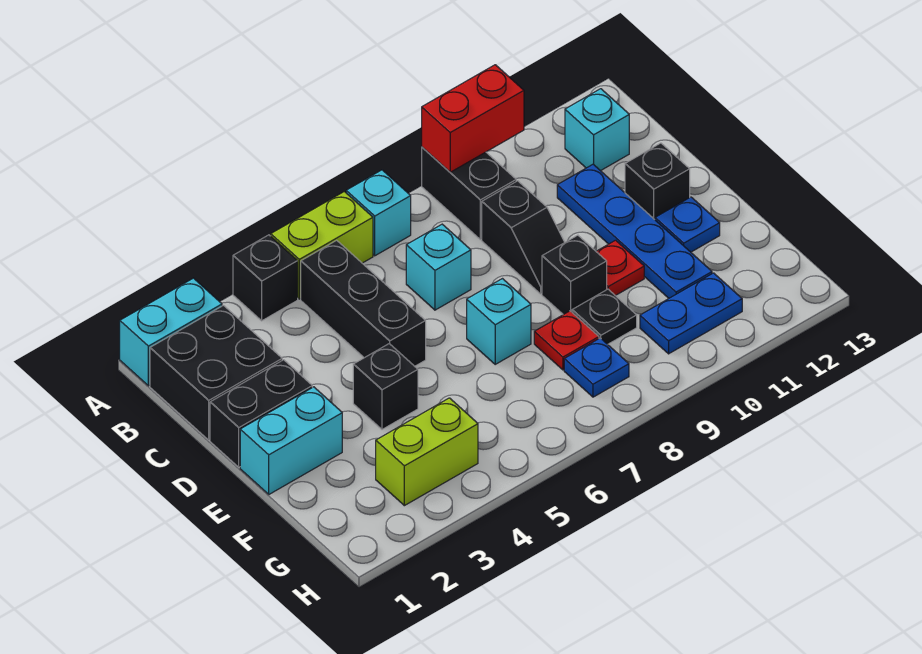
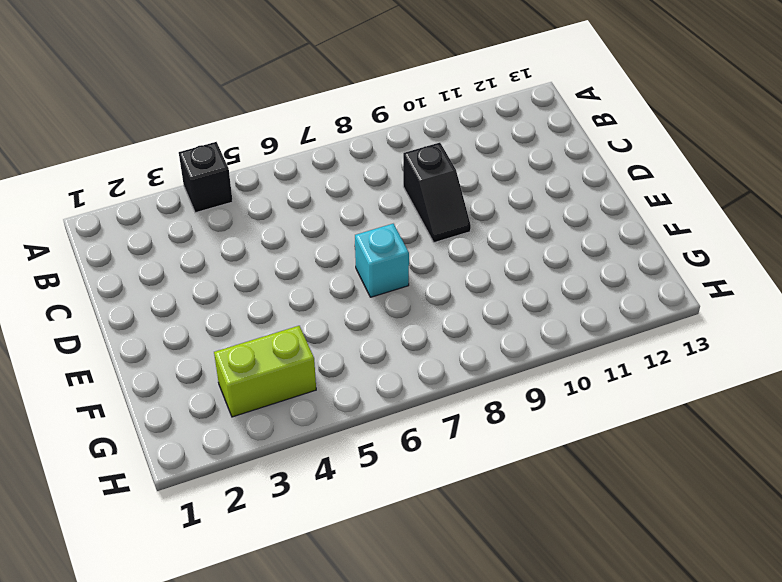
none -> cyan 1x2 brick [120,278,222,386]
none -> lime 1x2 brick [271,192,373,299]
none -> cyan 1x1 brick [346,170,411,256]

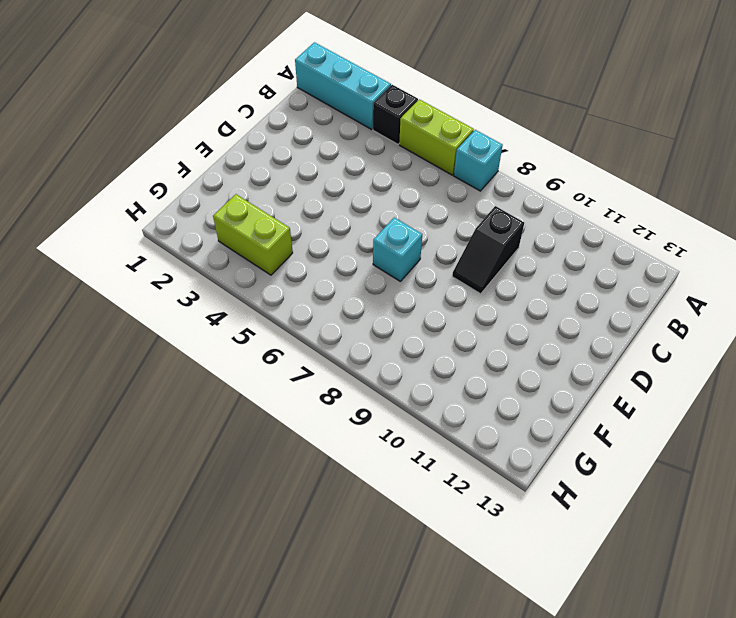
cyan 1x3 brick [295,42,391,129] -> cyan 1x2 brick [120,278,222,386]
none -> black 1x2 brick [422,147,516,240]
none -> black 2x2 brick [150,305,282,440]
none -> black 1x3 brick [301,240,426,366]

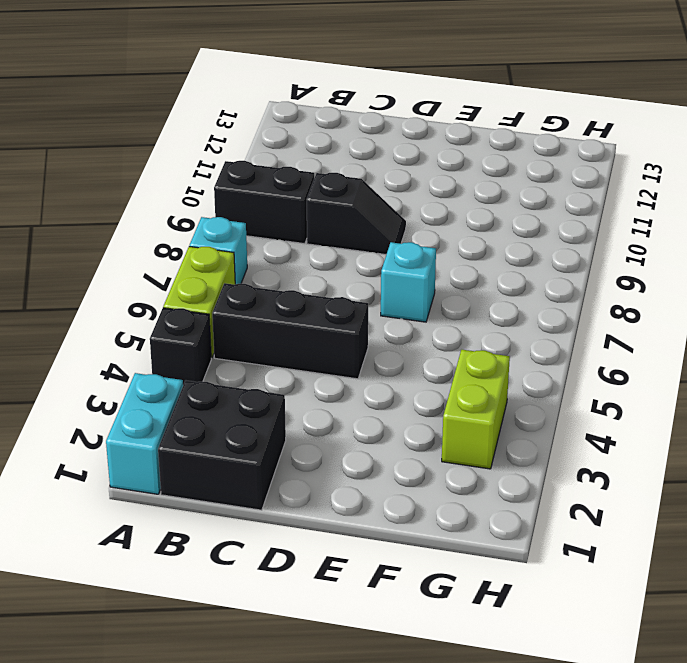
none -> cyan 1x1 brick [565,89,629,171]
none -> cyan 1x1 brick [406,224,471,310]
none -> blue 1x4 plate [557,164,712,298]

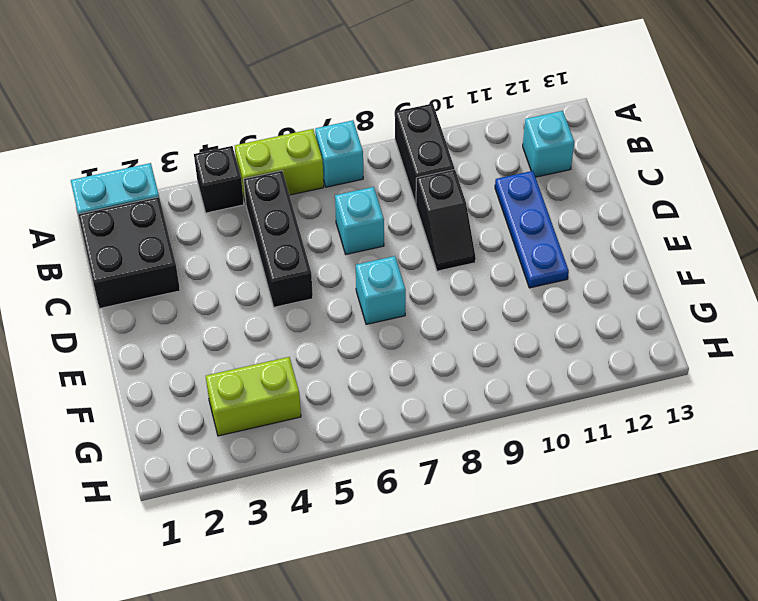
blue 1x3 plate [495,171,569,288] -> blue 1x4 plate [557,164,712,298]
none -> black 1x2 brick [210,360,312,467]
none -> black 1x1 brick [625,143,690,220]
none -> cyan 1x2 brick [240,387,342,494]

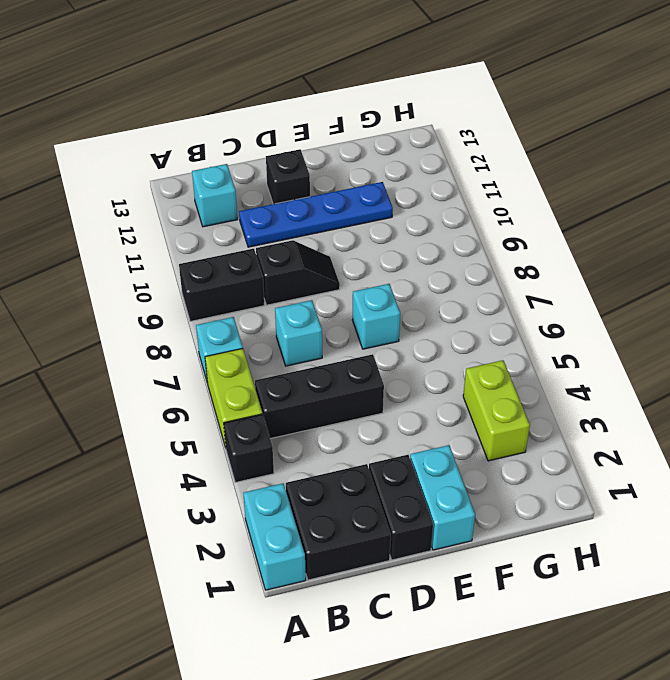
none -> black 1x1 brick [353,344,418,429]
none -> black 1x1 brick [542,235,607,315]
none -> red 1x1 plate [596,240,644,296]

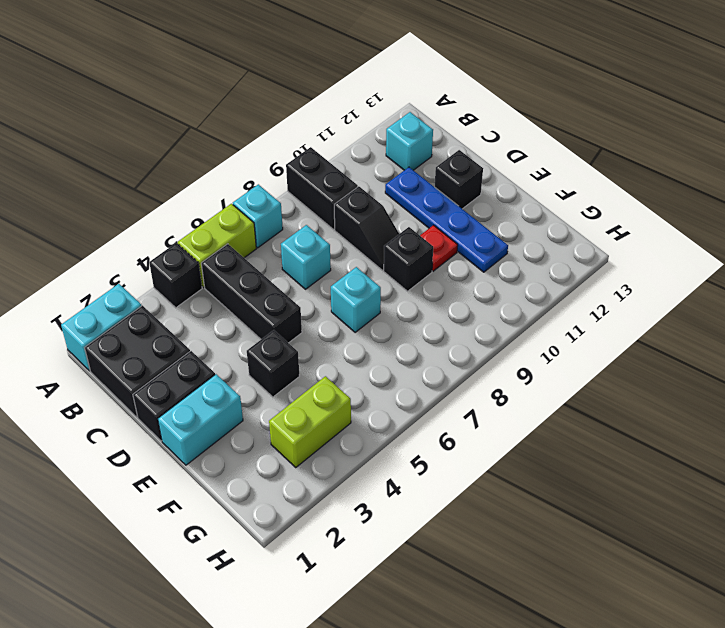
none -> blue 1x1 plate [655,197,720,252]
none -> red 1x1 plate [534,311,599,370]
none -> black 1x1 plate [572,289,637,344]

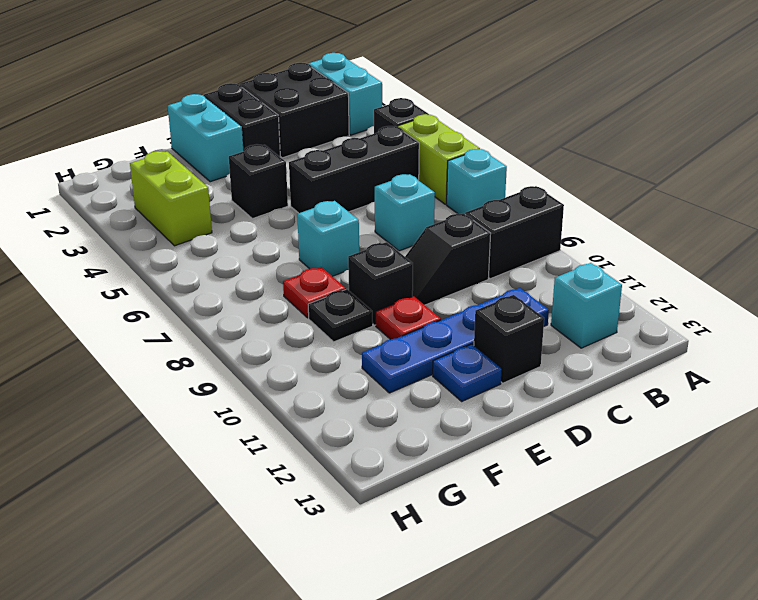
none -> blue 1x1 plate [564,338,629,397]
none -> blue 1x2 plate [640,273,742,354]
none -> red 1x2 brick [422,65,524,172]

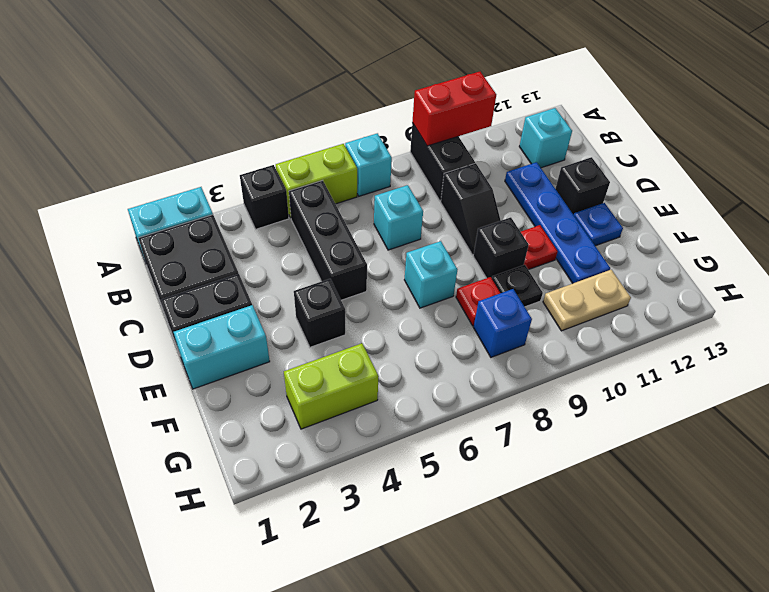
blue 1x1 brick [474,289,532,357] -> blue 1x1 plate [564,338,629,397]
tan 1x2 plate [543,270,631,331] -> blue 1x2 plate [640,273,742,354]

